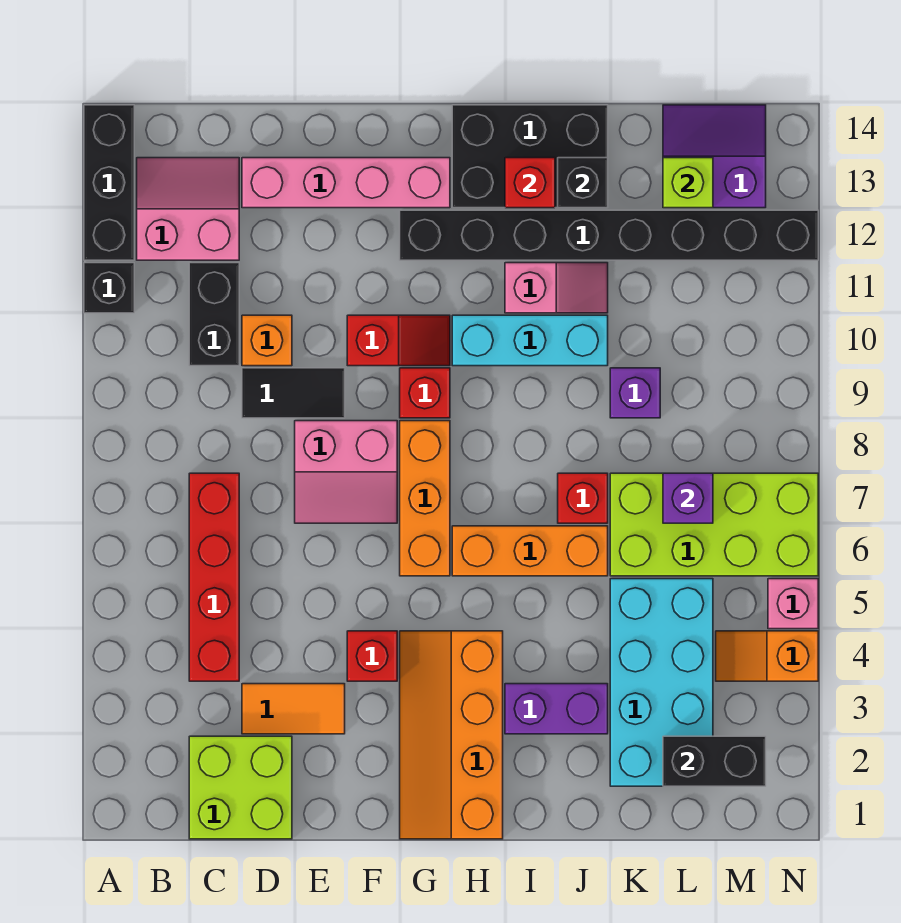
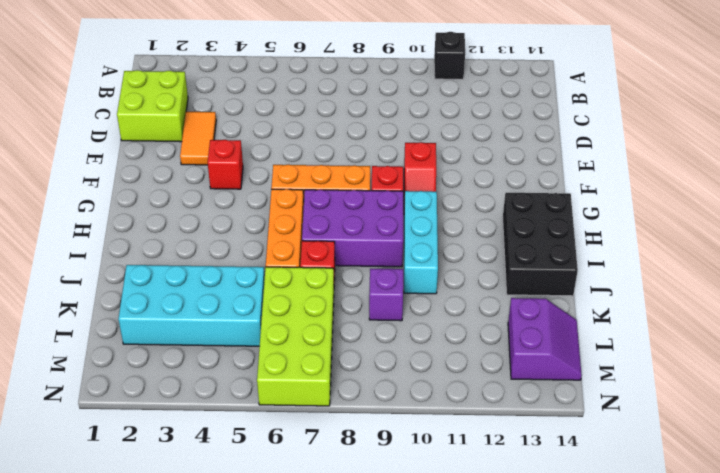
purple 2x3 brick [302,190,403,267] -> none
none -> black 1x3 brick [84,105,134,260]
none -> pink 2x2 slope [137,158,239,260]
none -> red 1x4 brick [189,473,239,681]
none -> black 1x2 brick [189,263,239,366]

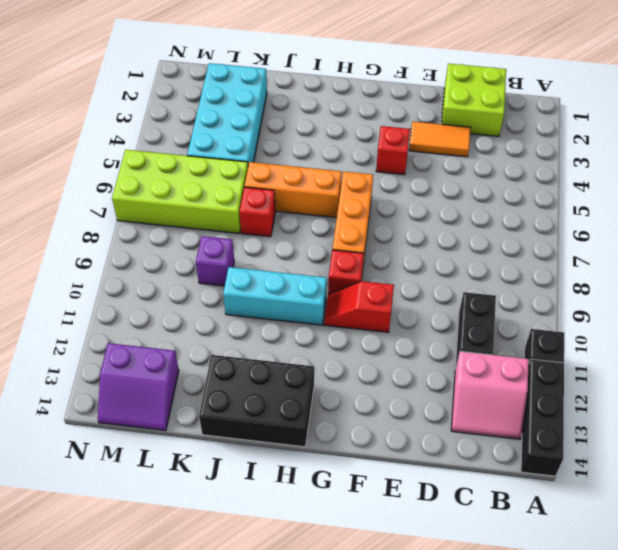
none -> red 1x4 brick [189,473,239,681]
none -> black 1x2 tile [242,368,345,418]
none -> orange 1x1 brick [242,315,292,366]
none -> pink 1x4 brick [242,158,450,208]

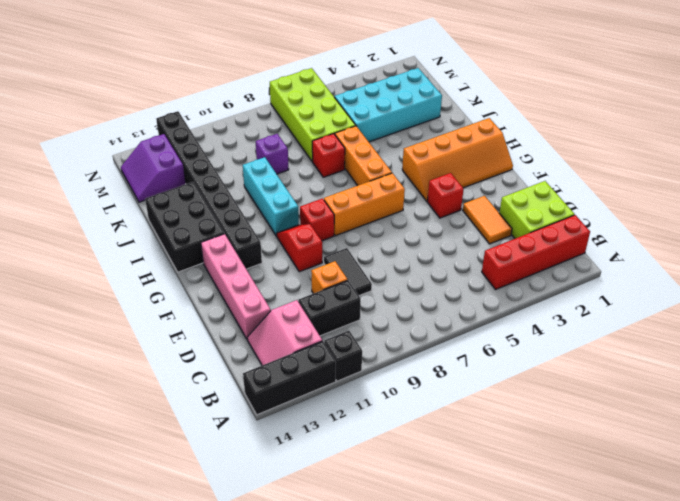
red 1x4 brick [482,215,590,289] -> red 1x4 brick moved to [189,473,239,681]
none -> pink 2x2 slope [295,421,397,523]
none -> purple 1x2 brick [505,684,608,734]
none -> pink 1x2 slope [505,263,608,313]
none -> orange 1x2 slope [716,631,818,681]

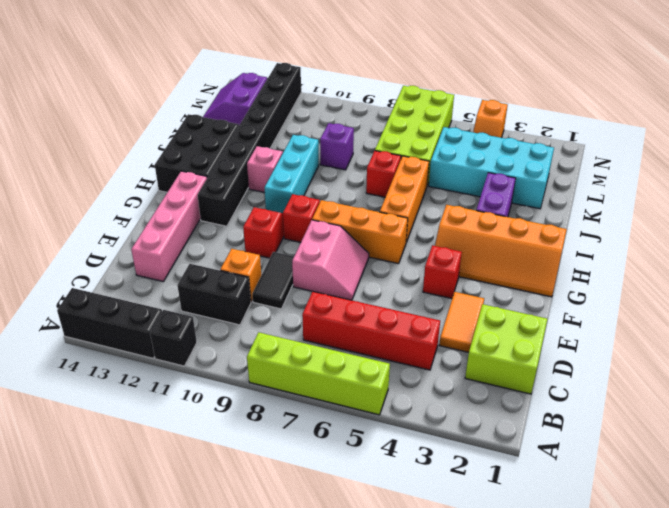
lime 1x4 brick [247,332,390,415] -> none
none -> pink 2x2 slope [137,158,239,260]
none -> pink 1x1 brick [768,579,818,629]
none -> red 1x1 brick [505,158,555,208]
none -> black 1x1 brick [558,158,608,208]

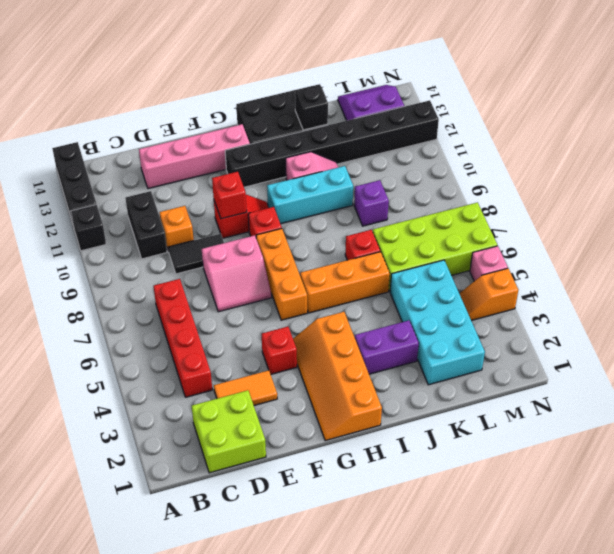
red 1x1 brick [212,172,247,219] -> red 1x1 brick moved to [505,158,555,208]
none -> pink 2x2 slope [137,158,239,260]
none -> black 1x2 brick [663,736,766,786]
none -> purple 1x1 brick [663,473,713,523]
none -> lime 1x1 brick [663,158,713,208]

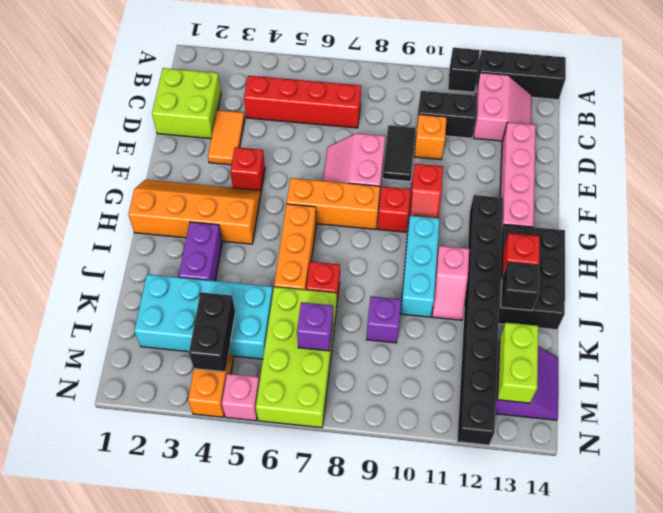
black 1x2 brick [189,292,235,372] -> black 1x2 brick moved to [663,736,766,786]
lime 1x2 brick [497,323,538,403] -> lime 1x1 brick [663,158,713,208]

